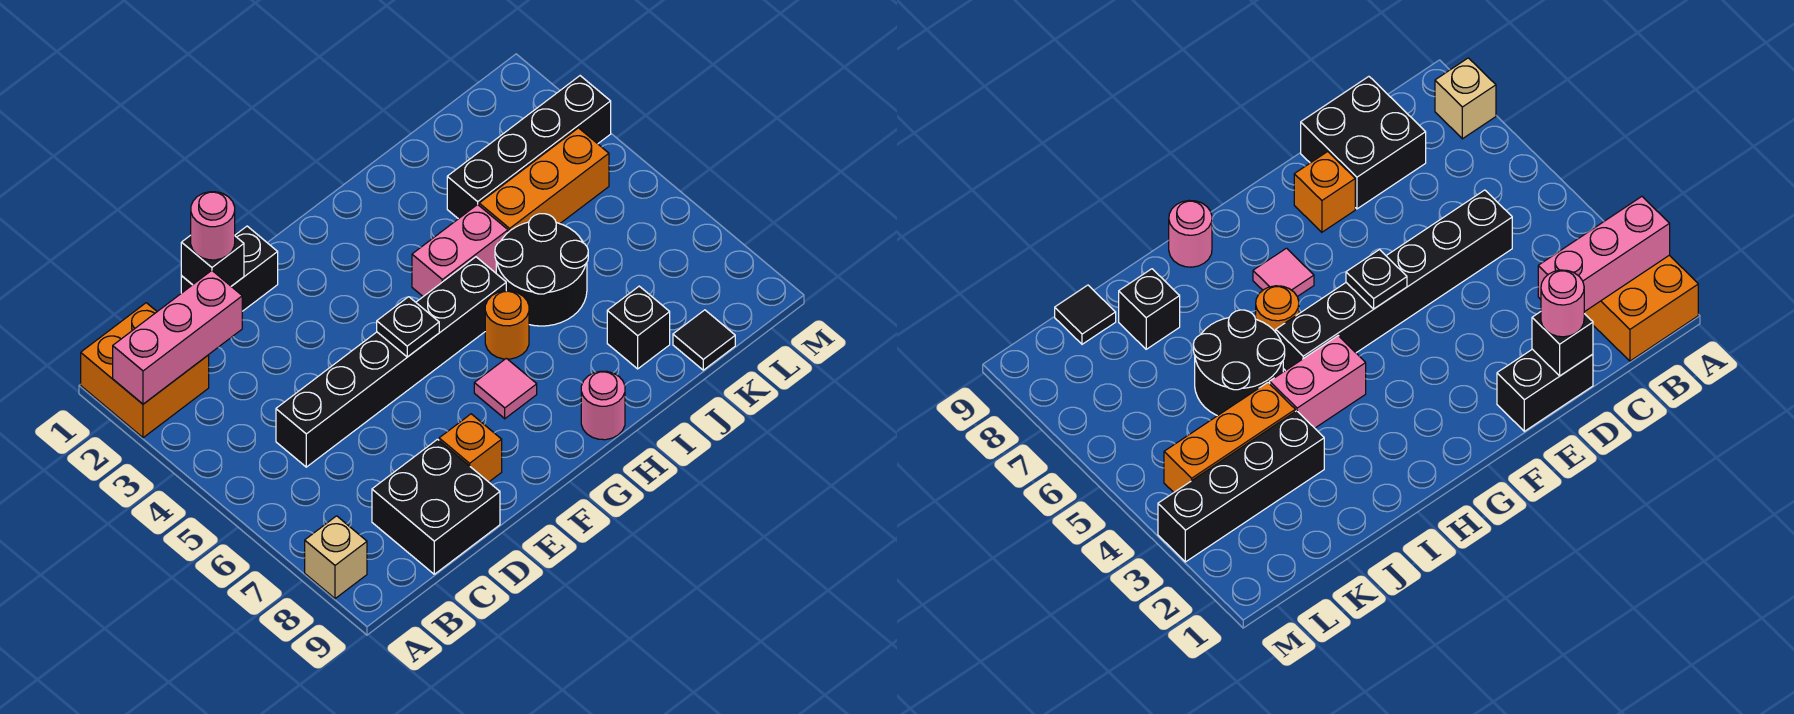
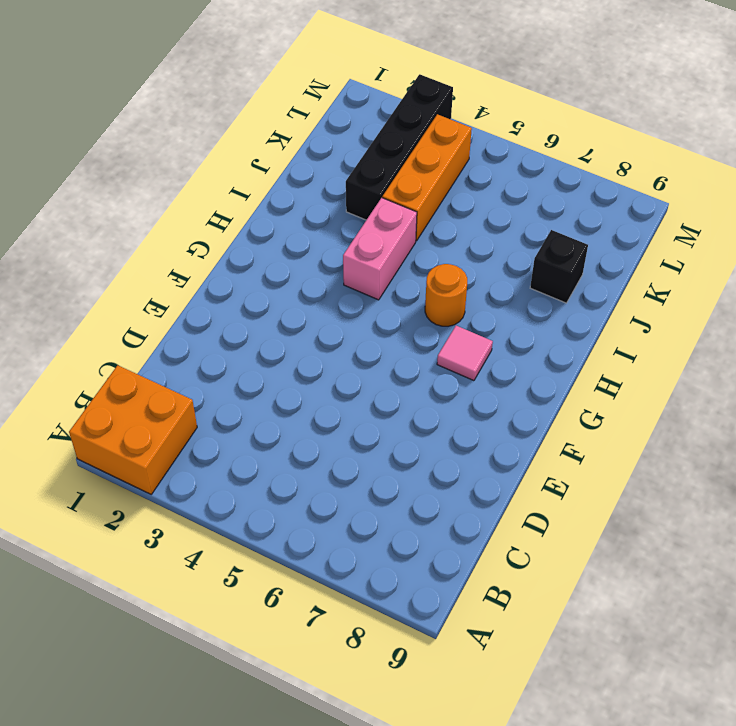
none -> tan 1x1 brick [305,516,367,599]
none -> black 1x6 brick [276,257,506,467]
none -> black 2x2 brick [372,439,500,574]

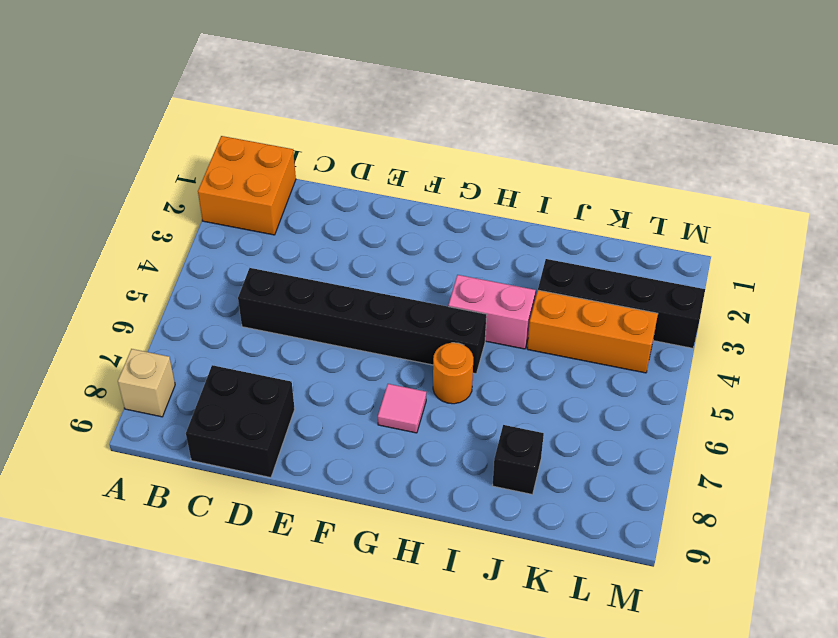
none -> black 1x2 brick [181,226,278,311]
none -> orange 1x1 brick [439,414,502,482]
none -> pink 1x1 round brick [581,371,625,440]

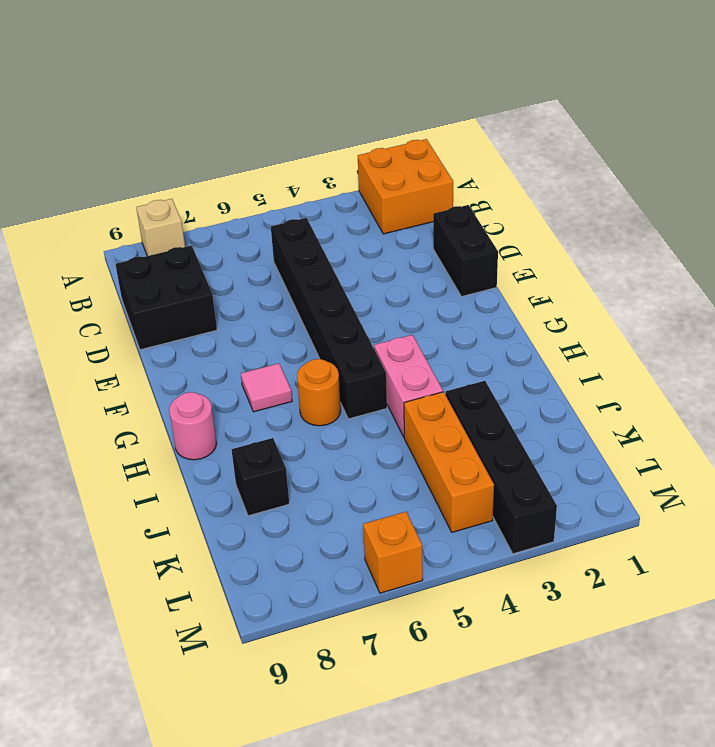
orange 1x1 brick [363,512,423,593] -> orange 1x1 brick moved to [439,414,502,482]
none -> black 2x2 round brick [495,214,588,326]
none -> black 1x1 tile [673,310,735,370]
none -> pink 1x3 brick [113,271,242,404]

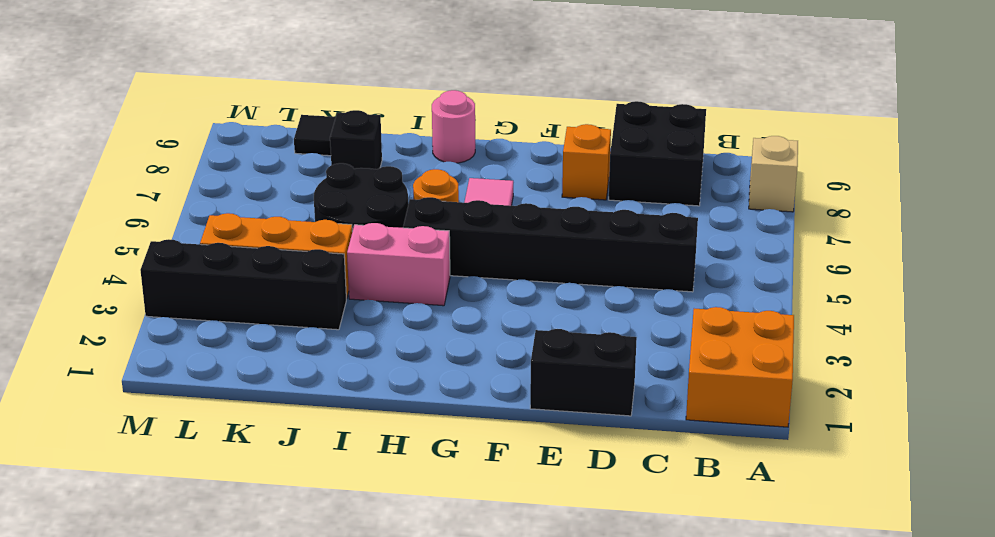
none -> pink 1x3 brick [113,271,242,404]
none -> black 1x1 brick [181,235,244,286]
none -> black 1x1 plate [377,297,439,357]

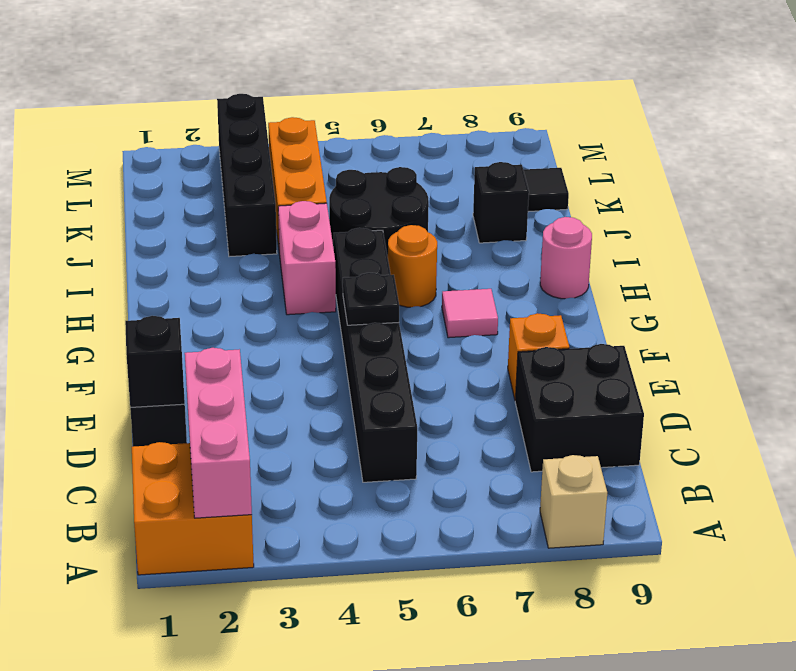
none -> pink 1x1 round brick [191,192,235,260]

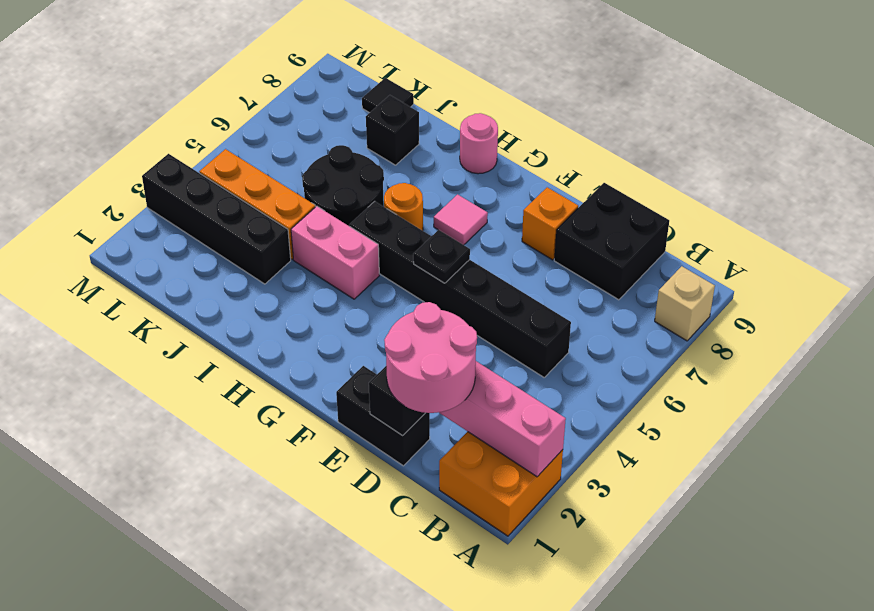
pink 2x2 round brick [384,302,477,413] -> pink 1x1 round brick [191,192,235,260]

